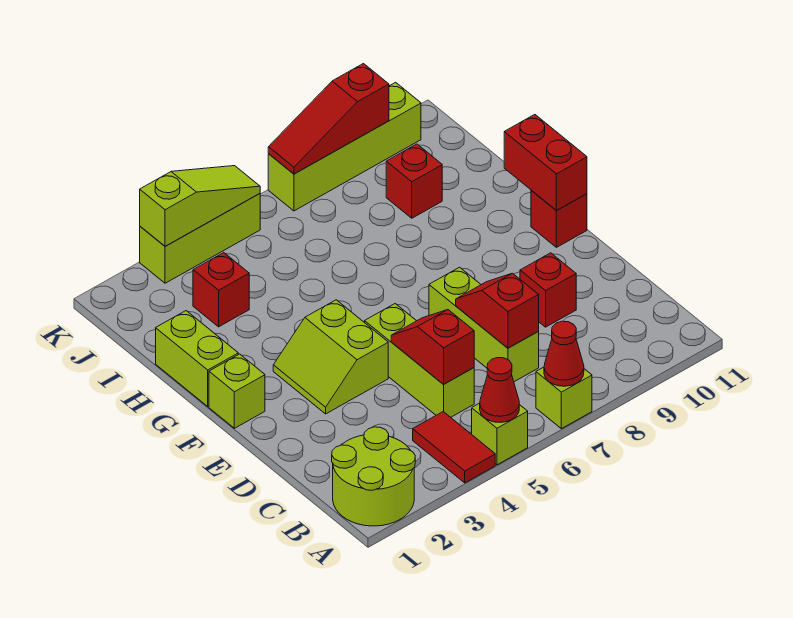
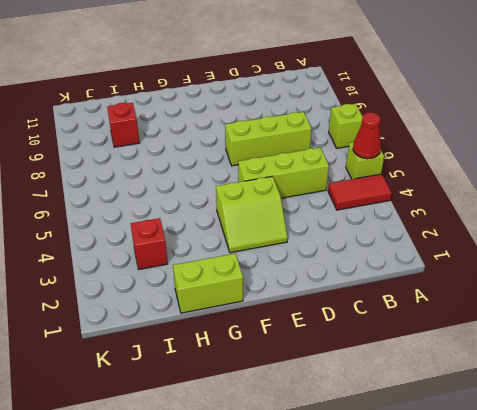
none -> lime 2x2 round brick [332,427,415,526]
none -> red 1x1 brick [520,253,576,327]
none -> lime 1x1 brick [209,354,265,428]

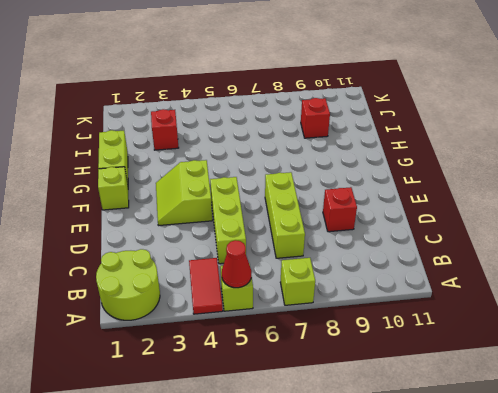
none -> red 1x1 brick [531,191,587,247]
none -> lime 1x3 brick [140,193,260,283]
none -> lime 1x4 brick [268,82,421,211]

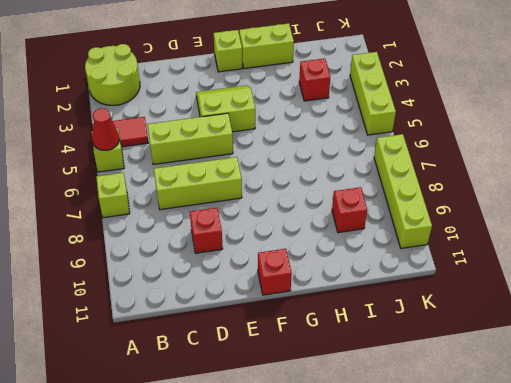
none -> red 1x1 cone [544,321,584,386]
none -> red 1x2 slope [391,310,474,384]
none -> red 1x2 slope [456,273,539,348]

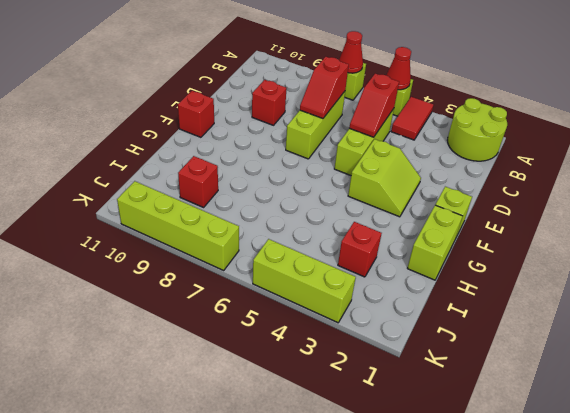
none -> red 1x2 brick [504,115,587,211]
none -> lime 1x3 slope [140,166,260,246]
none -> red 1x3 slope [268,64,389,174]

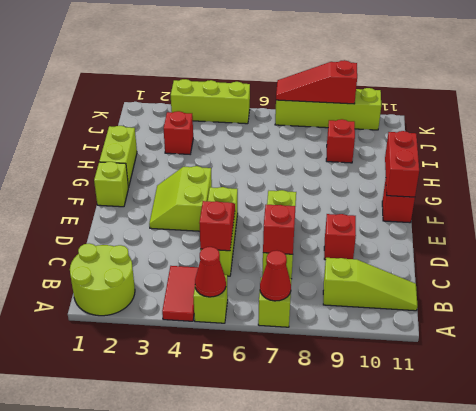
lime 1x3 slope [323,258,417,311] -> lime 1x3 slope moved to [140,166,260,246]

